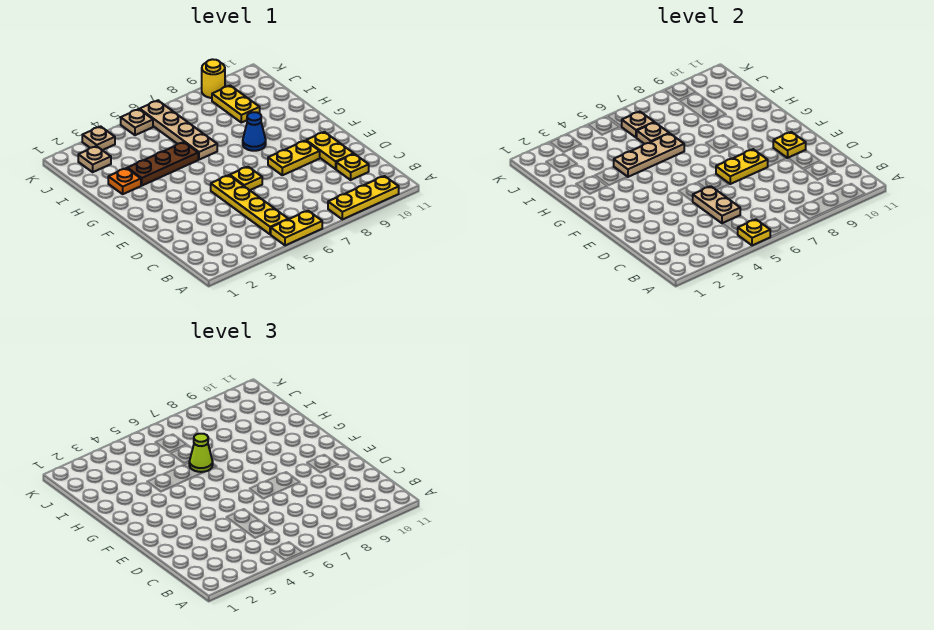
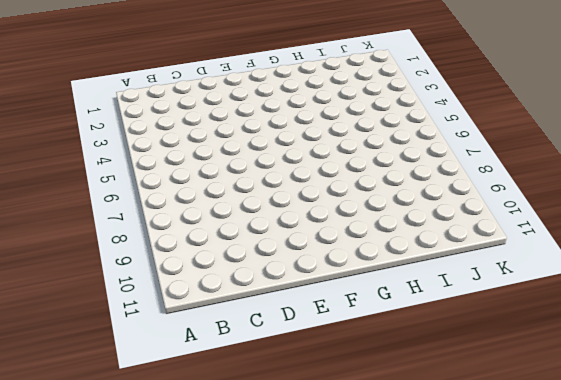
none -> yellow 1x2 plate [271,211,322,245]
none -> yellow 1x3 plate [328,176,399,219]
none -> yellow 1x4 plate [211,175,288,234]

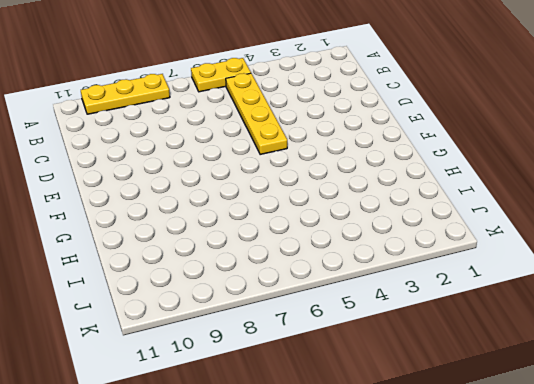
none -> yellow 1x1 plate [336,154,369,180]
none -> yellow 1x2 plate [306,132,354,169]
none -> yellow 1x1 plate [230,167,262,190]

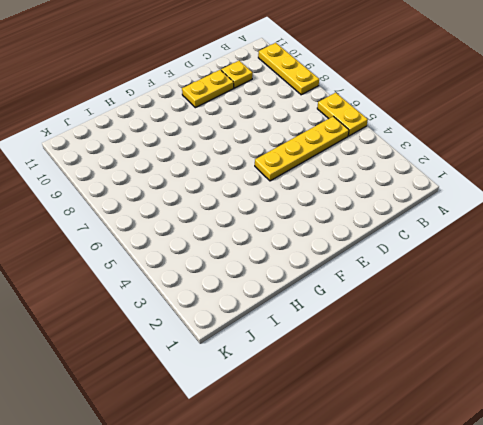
none -> yellow 1x1 plate [230,167,262,190]
none -> yellow 1x2 plate [268,141,320,175]
none -> blue 1x1 cone [243,112,266,151]

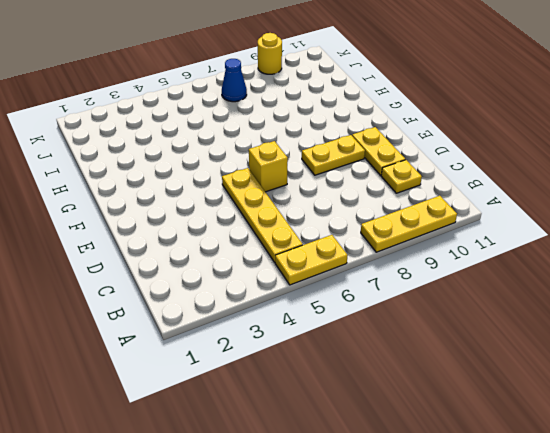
yellow 1x1 brick [249,141,288,192] -> yellow 1x1 plate [230,167,262,190]
blue 1x1 cone [222,59,247,102] -> blue 1x1 cone moved to [243,112,266,151]
none -> orange 1x1 plate [108,168,141,194]
none -> brown 1x3 plate [127,142,198,186]
none -> tan 1x4 plate [140,101,217,160]

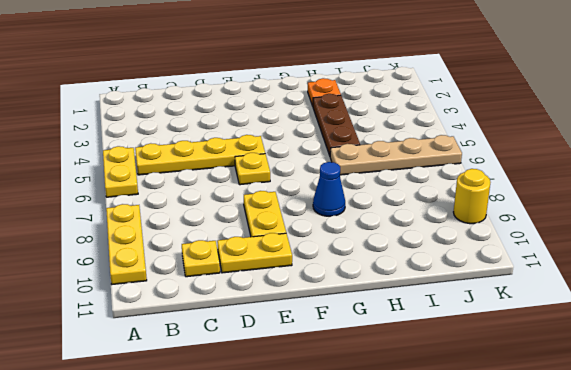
none -> yellow 1x2 plate [212,86,260,123]
none -> tan 1x1 plate [78,146,111,172]
none -> tan 1x1 plate [82,126,115,150]

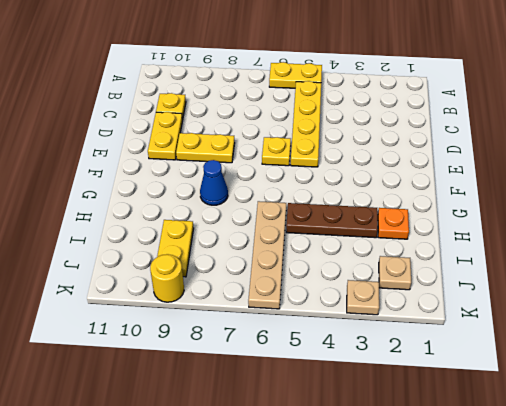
none -> yellow 1x3 plate [328,176,399,219]
none -> tan 1x1 plate [121,109,153,135]
none -> yellow 1x1 plate [738,219,770,245]

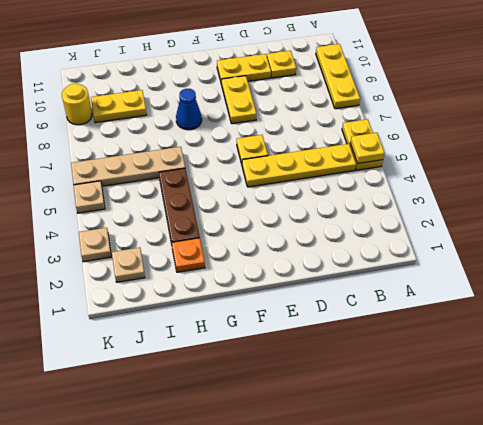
none -> tan 1x2 plate [692,186,740,223]
none -> yellow 1x2 plate [716,149,768,184]
none -> yellow 1x1 plate [773,132,806,158]

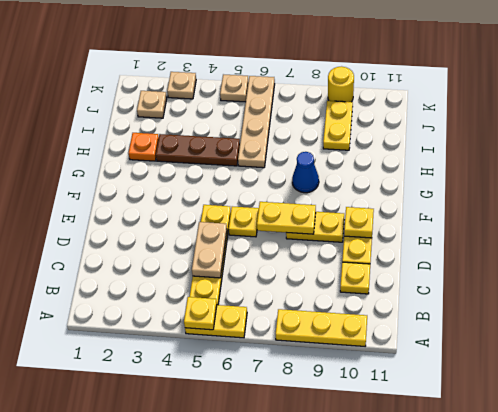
none -> tan 1x3 plate [614,133,684,177]
none -> tan 1x1 plate [636,122,669,144]
none -> tan 1x1 plate [622,112,654,137]

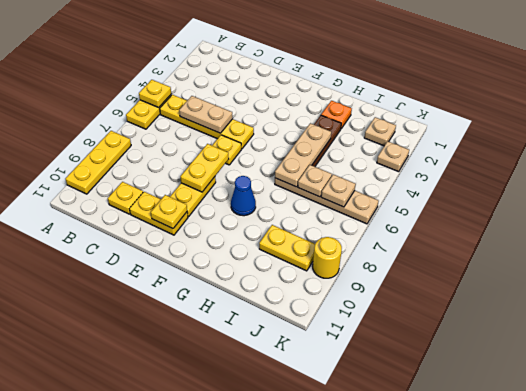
none -> tan 1x1 plate [121,109,153,135]
none -> lime 1x1 cone [189,434,213,472]

